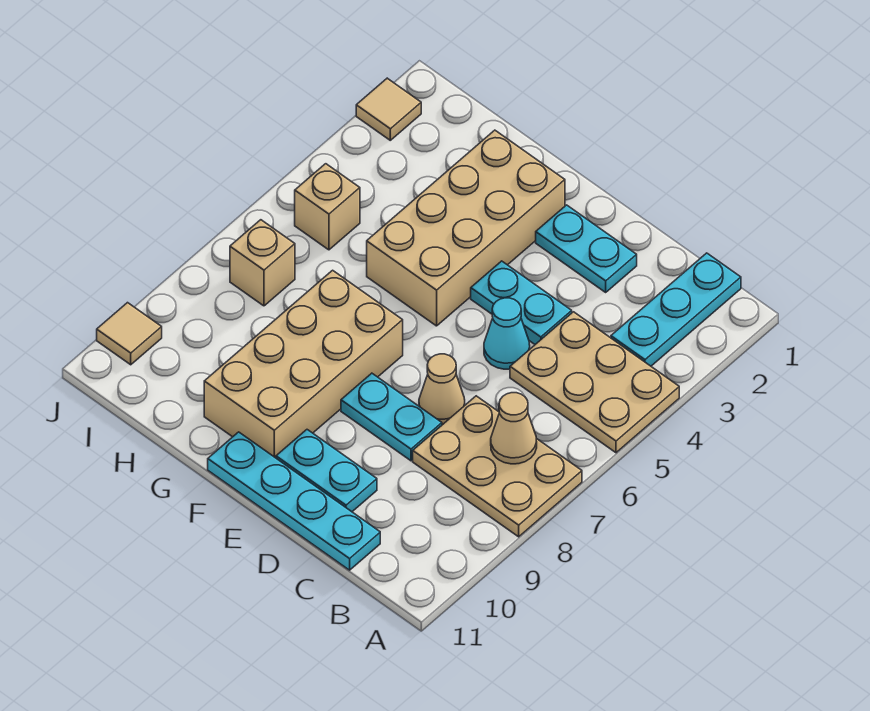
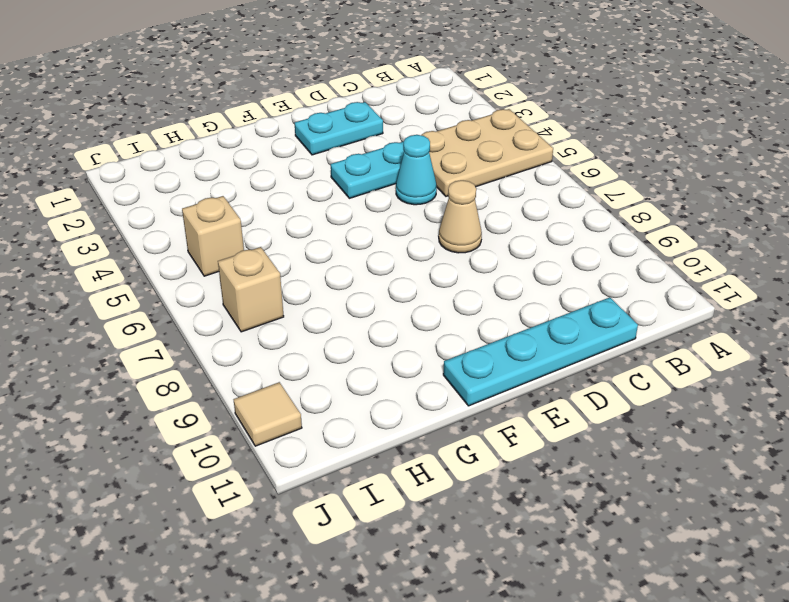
none -> tan 2x3 plate [413,396,582,537]
none -> cyan 1x3 plate [611,253,741,366]
none -> cyan 1x2 plate [341,373,442,461]

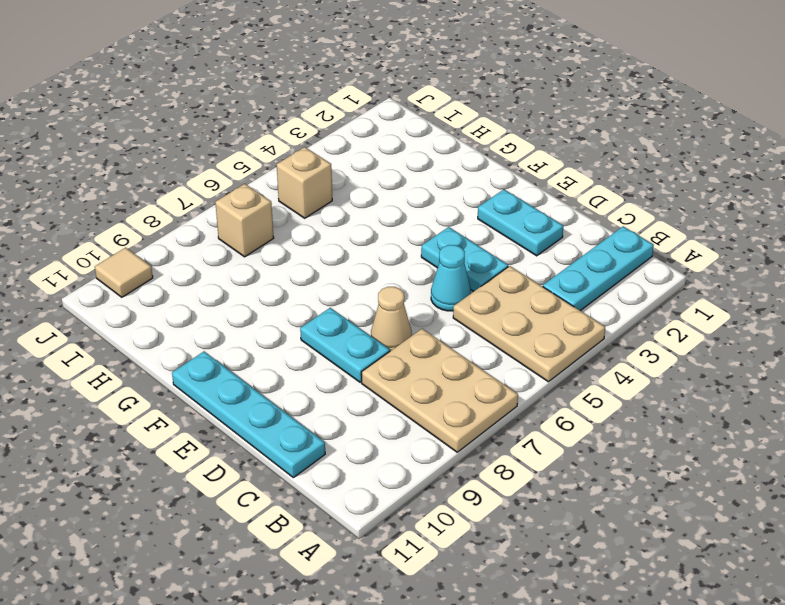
none -> cyan 1x2 plate [276,430,377,512]
none -> tan 2x4 brick [367,130,565,326]
none -> tan 2x4 brick [204,270,403,458]

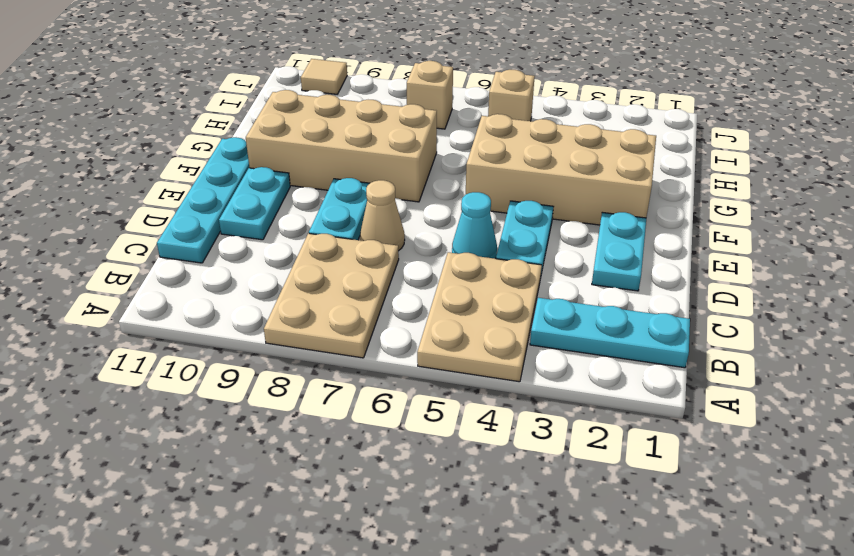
none -> tan 1x1 tile [356,78,421,140]
none -> tan 1x1 cone [491,393,537,464]

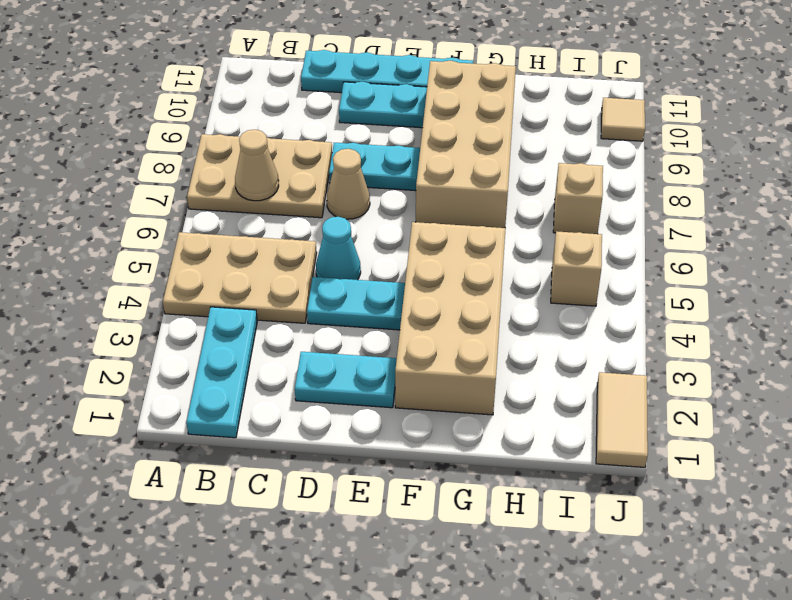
tan 1x2 tile [596,372,648,467] -> tan 1x1 tile [356,78,421,140]

